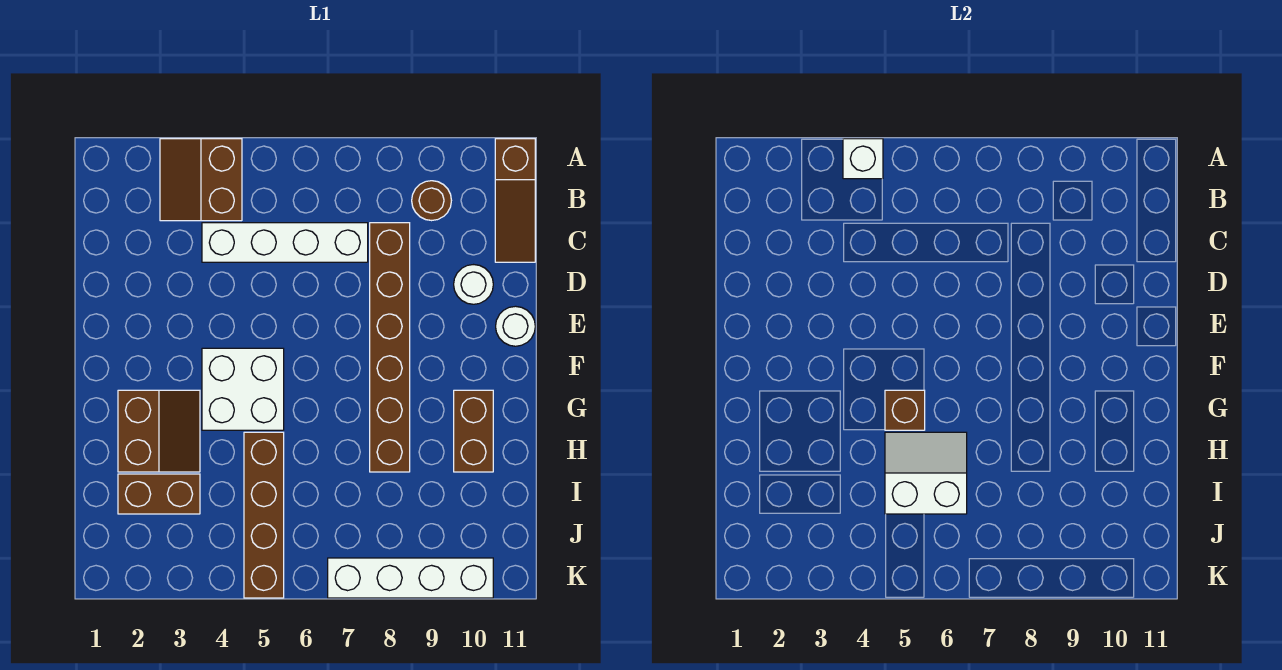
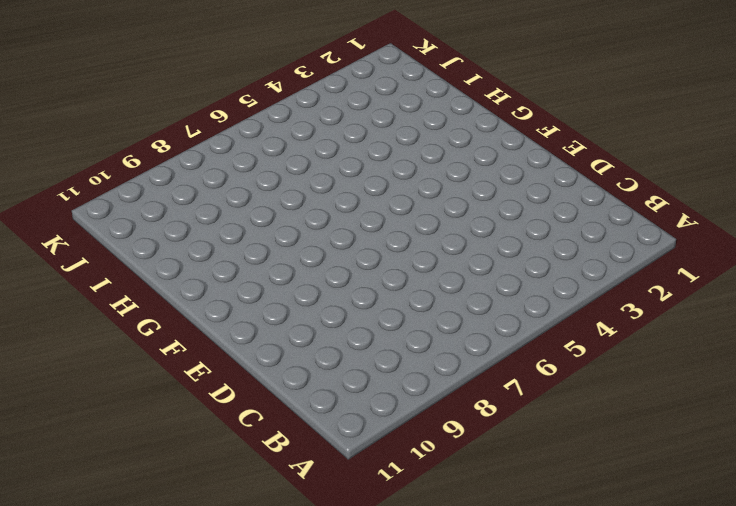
none -> brown 2x2 slope [160,139,242,221]
none -> brown 1x3 slope [495,139,535,262]
none -> brown 1x1 round brick [412,181,451,221]

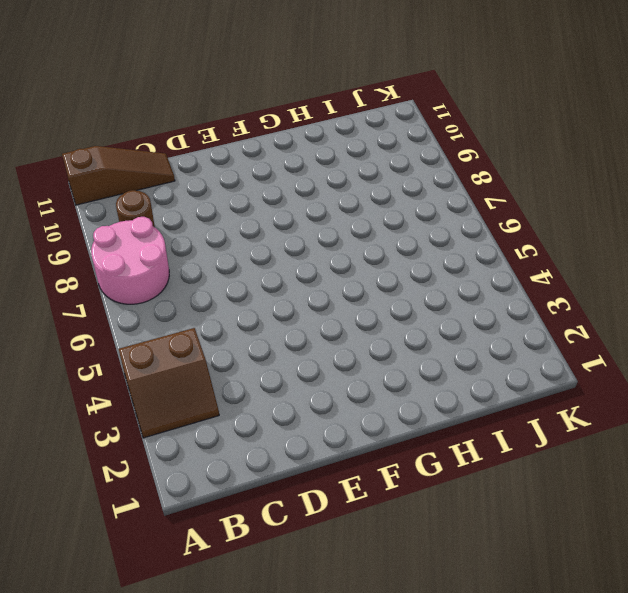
pink 2x2 round brick [91,217,169,304] -> none
none -> white 1x4 brick [202,223,368,262]
none -> brown 1x6 brick [370,223,410,472]
none -> white 1x1 round brick [454,265,493,304]

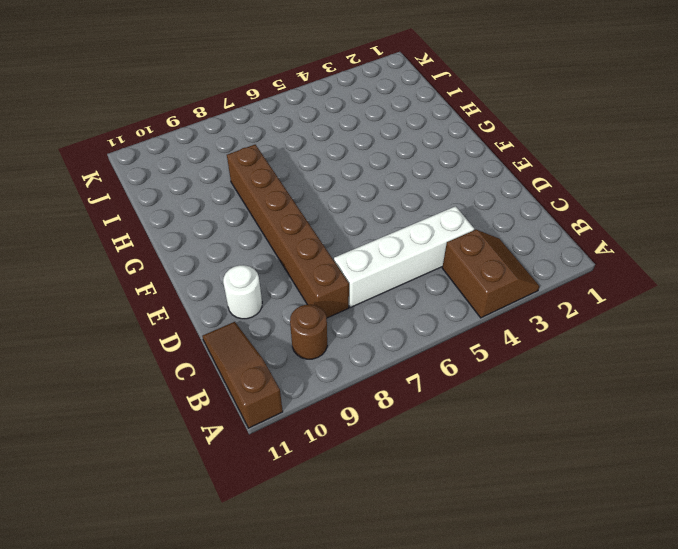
none -> white 1x1 round brick [496,306,535,346]
none -> white 2x2 brick [202,348,284,430]
none -> brown 2x2 slope [118,390,200,472]

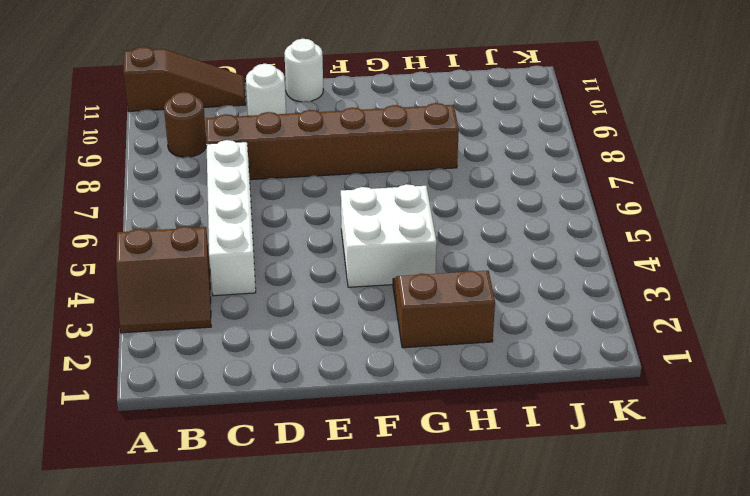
none -> brown 1x2 brick [454,390,493,472]
none -> brown 1x4 brick [244,432,284,598]
none -> brown 1x2 brick [118,474,200,514]

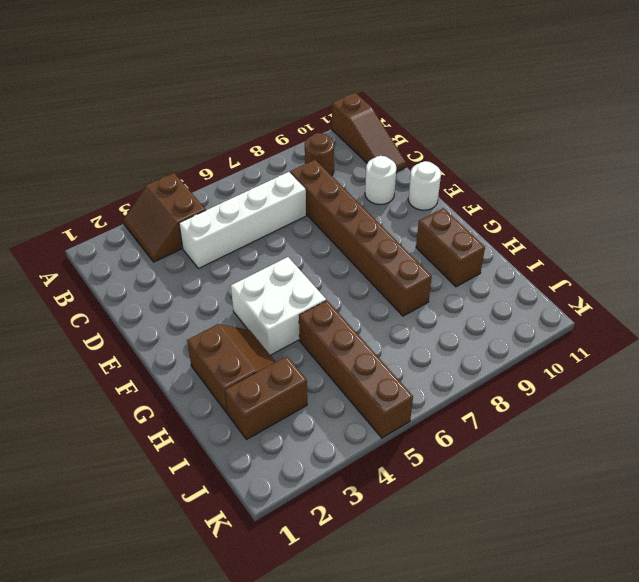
none -> white 1x4 brick [328,558,493,598]
none -> white 1x1 brick [843,139,883,179]
none -> brown 1x1 brick [885,390,925,430]

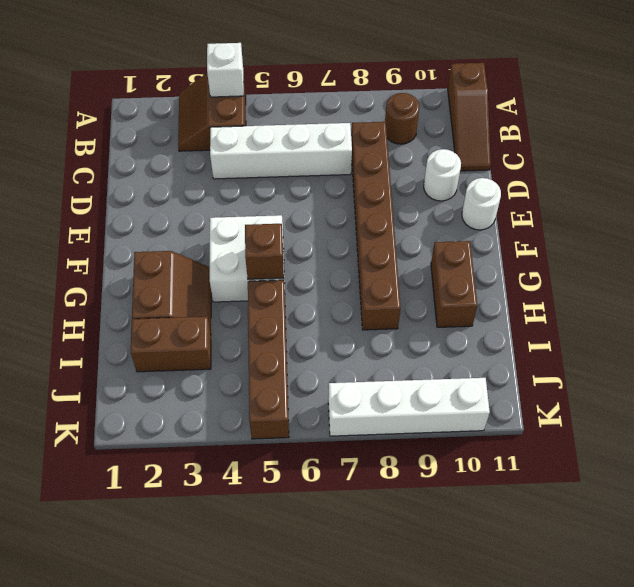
none -> white 2x2 slope [885,432,967,514]

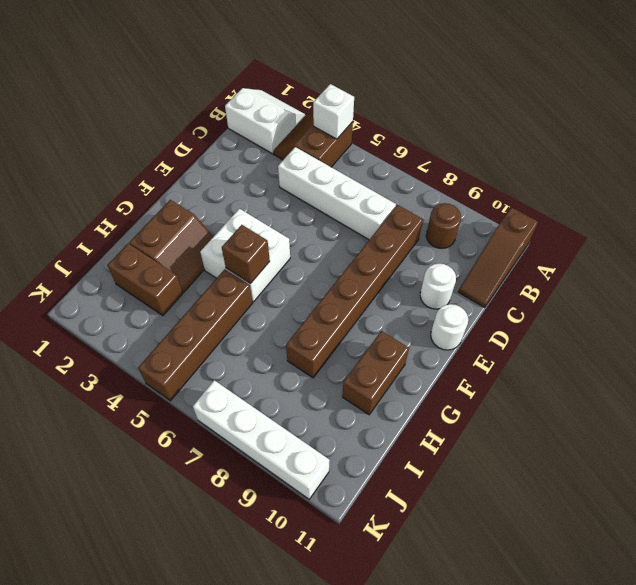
white 2x2 slope [225,88,305,154] -> white 2x2 slope moved to [885,432,967,514]

